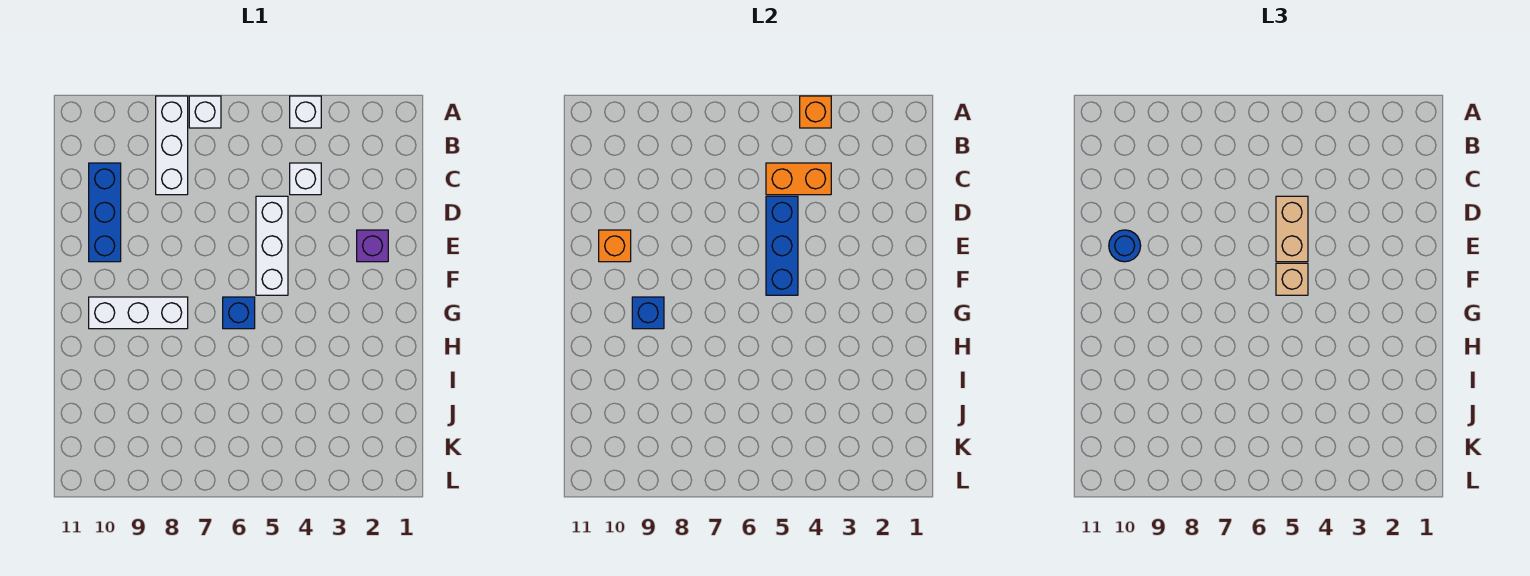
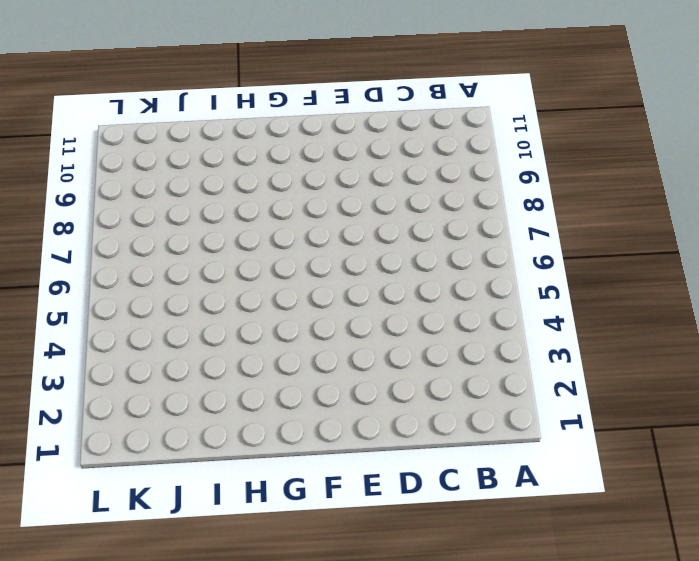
none -> white 1x1 brick [290,96,321,128]
none -> white 1x1 brick [189,96,221,128]
none -> white 1x3 brick [156,96,188,195]

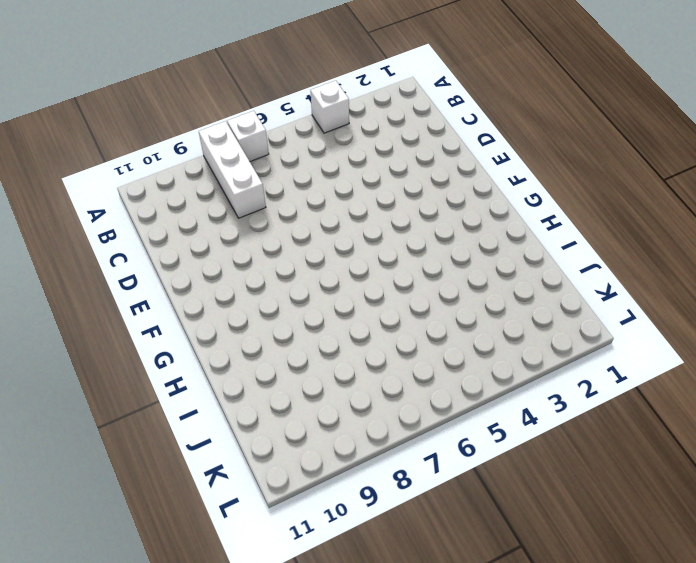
none -> white 1x1 brick [290,163,321,195]
none -> blue 1x3 brick [89,163,121,262]
none -> white 1x3 brick [256,196,288,295]

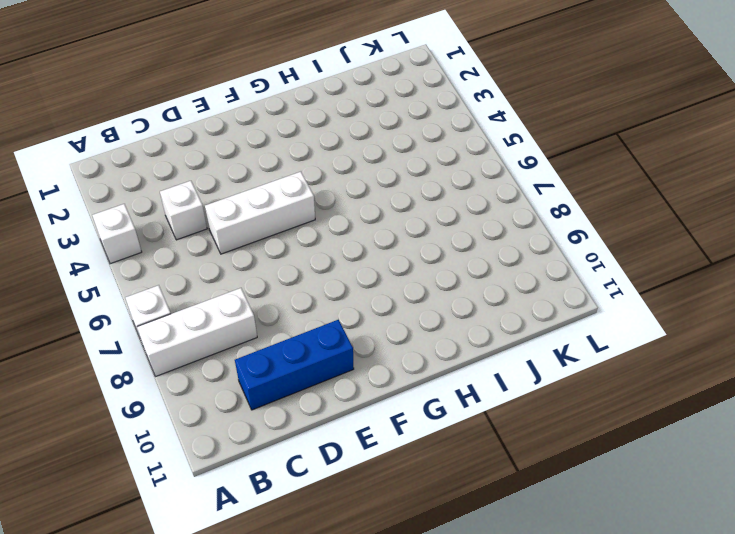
none -> purple 1x1 brick [357,230,388,262]
none -> blue 1x1 brick [223,297,255,329]
none -> white 1x3 brick [89,297,188,329]

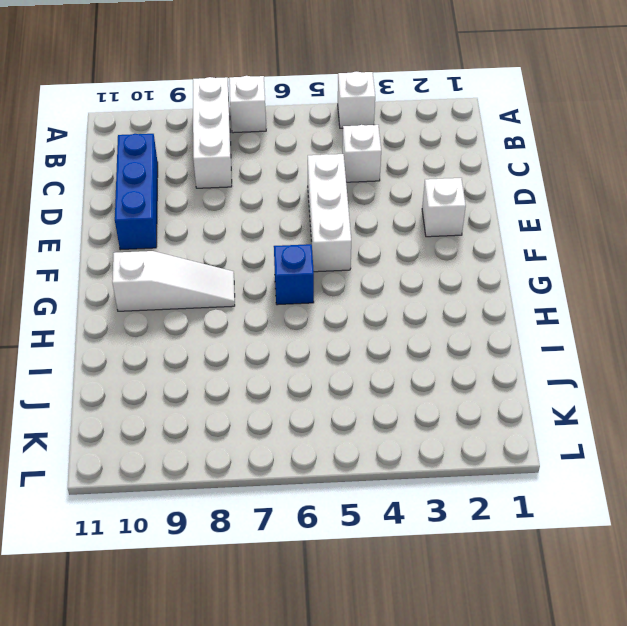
white 1x1 brick [422,178,466,237] -> purple 1x1 brick [357,230,388,262]
white 1x3 slope [112,251,235,311] -> white 1x3 brick [89,297,188,329]
none -> orange 1x1 brick [800,96,831,128]
none -> orange 1x2 brick [766,163,831,195]
none -> blue 1x3 brick [766,196,798,295]

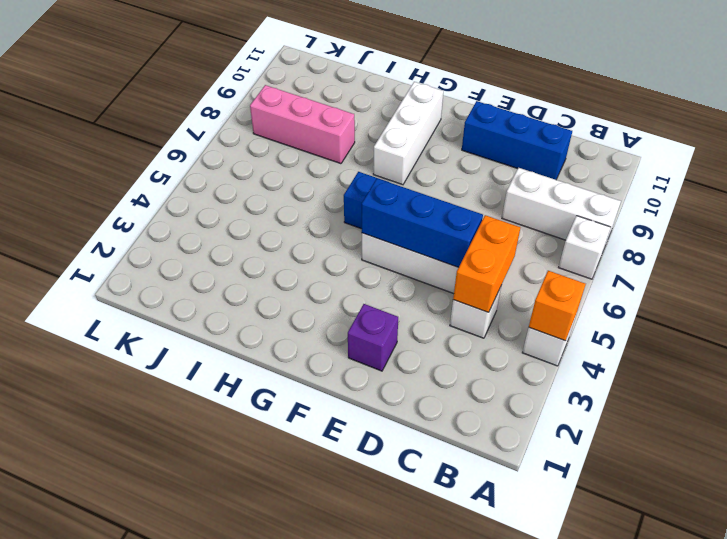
pink 1x3 brick [250,85,355,164] -> none
none -> orange 1x1 brick [599,230,631,262]
none -> blue 1x1 brick [632,297,664,329]
none -> tan 1x2 brick [1276,196,1308,262]

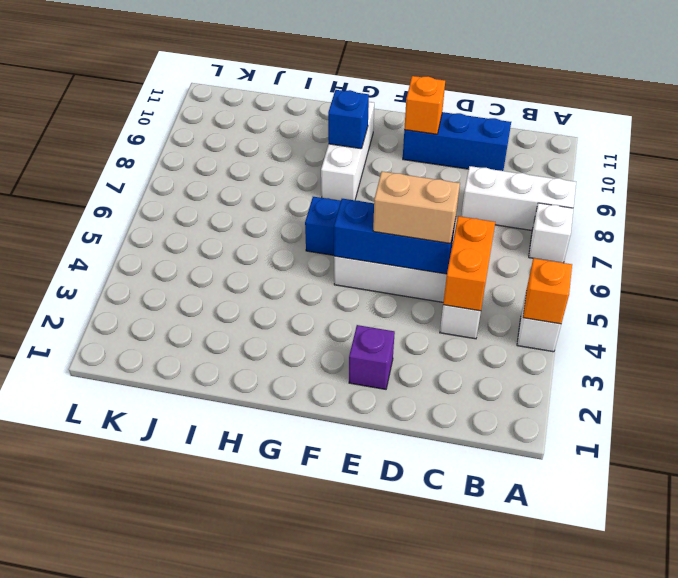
none -> blue 1x1 round brick [1109,230,1141,262]
none -> tan 1x1 brick [1276,263,1308,295]

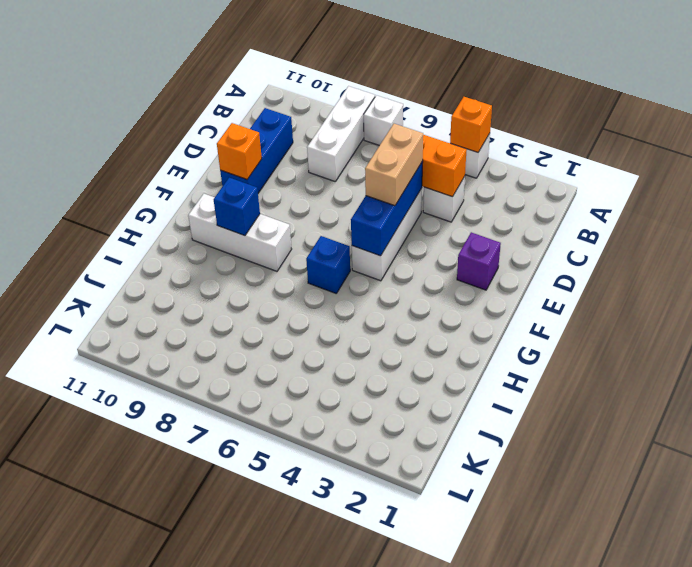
none -> blue 1x1 round brick [1109,230,1141,262]
none -> tan 1x1 brick [1276,263,1308,295]

